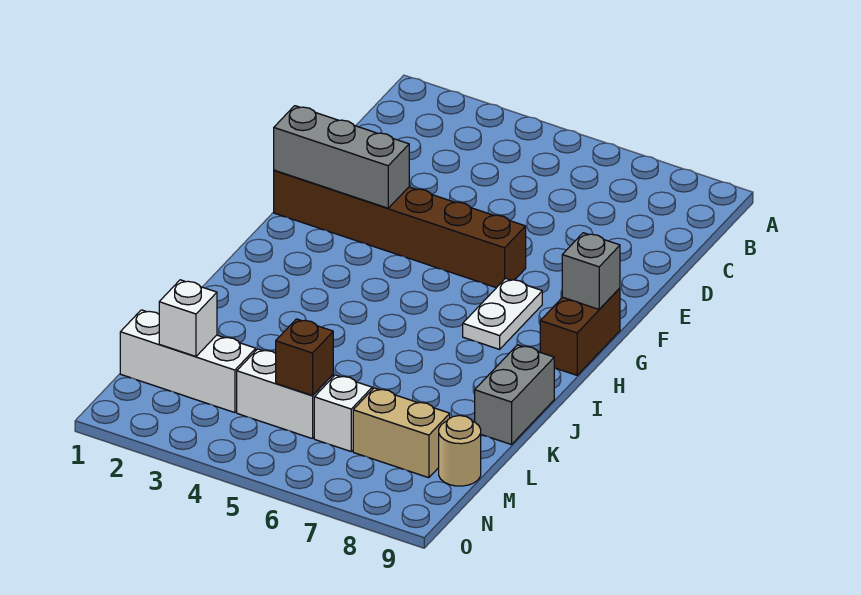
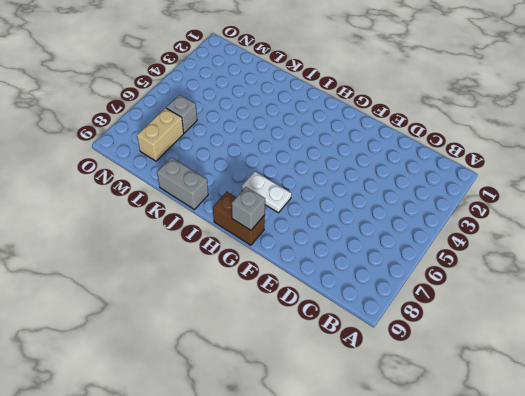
grey 1x1 brick [166,95,197,133] -> white 1x1 brick [314,375,372,451]
none -> brown 1x6 brick [274,170,526,288]
none -> white 1x3 brick [120,310,256,413]
none -> white 1x2 brick [237,349,333,439]

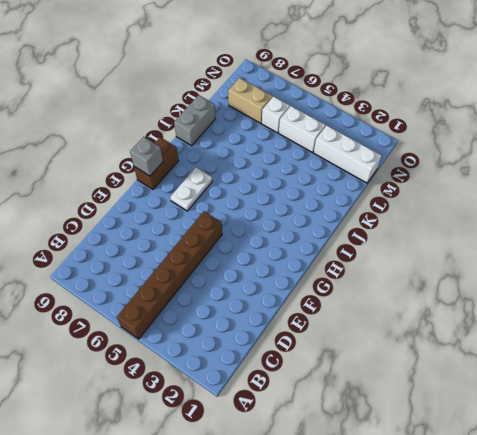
brown 1x6 brick [117,211,222,339] -> brown 1x6 brick turned to [274,170,526,288]
none -> tan 1x1 round brick [439,416,481,486]
none -> grey 1x3 brick [274,106,409,208]
none -> white 1x1 brick [159,280,217,356]

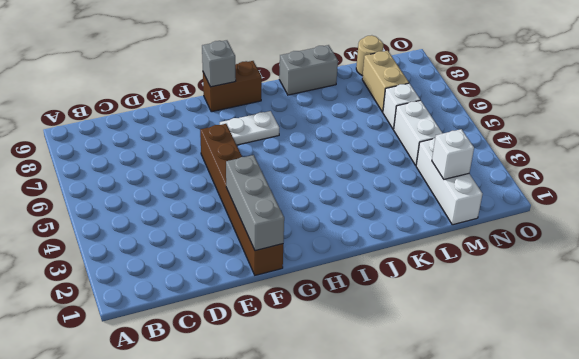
none -> brown 1x1 brick [276,319,333,396]

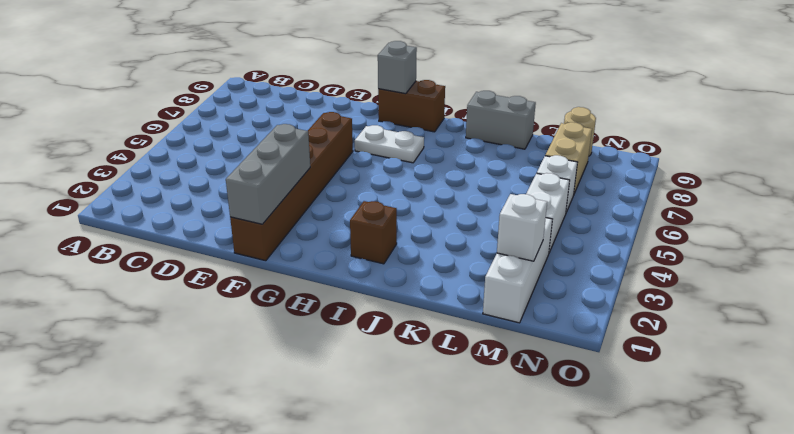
brown 1x1 brick [350,201,397,264] -> brown 1x1 brick moved to [276,319,333,396]

